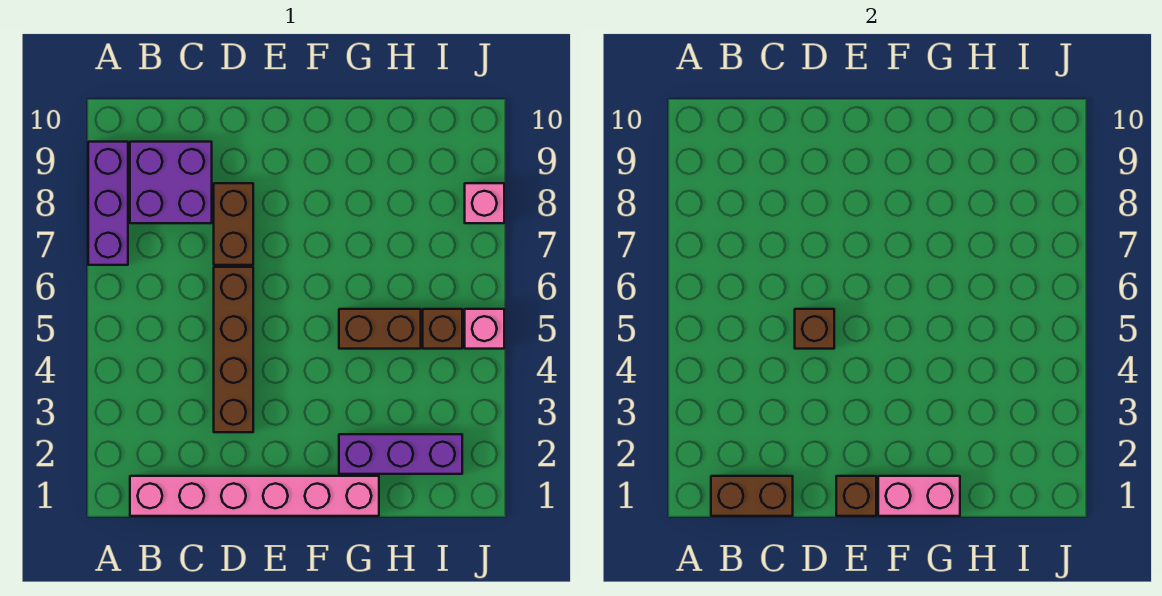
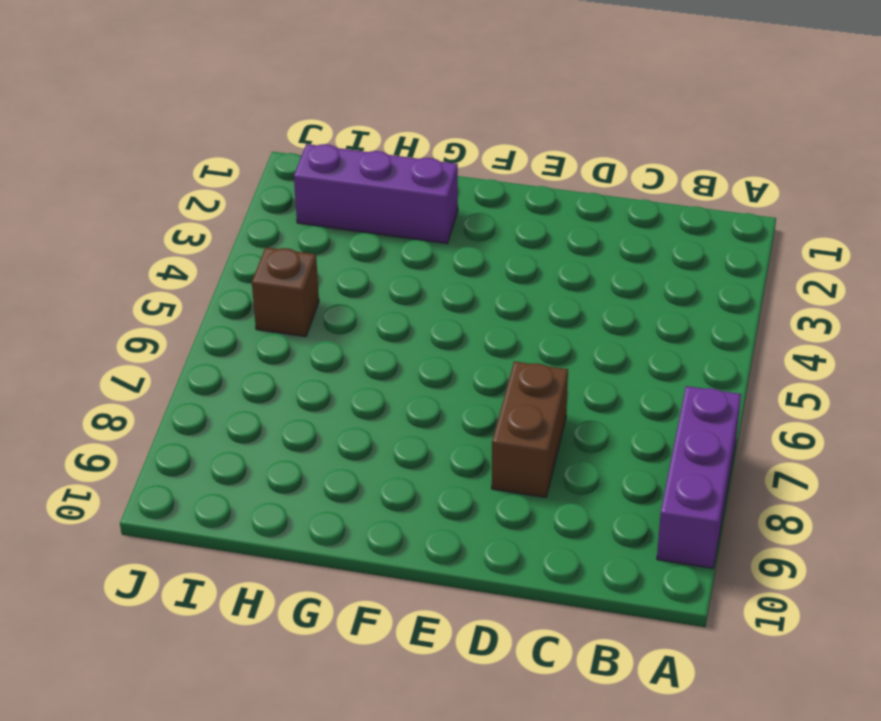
none -> pink 1x6 brick [130,476,379,516]
none -> purple 2x2 brick [130,142,212,223]
none -> brown 1x4 brick [214,267,253,432]

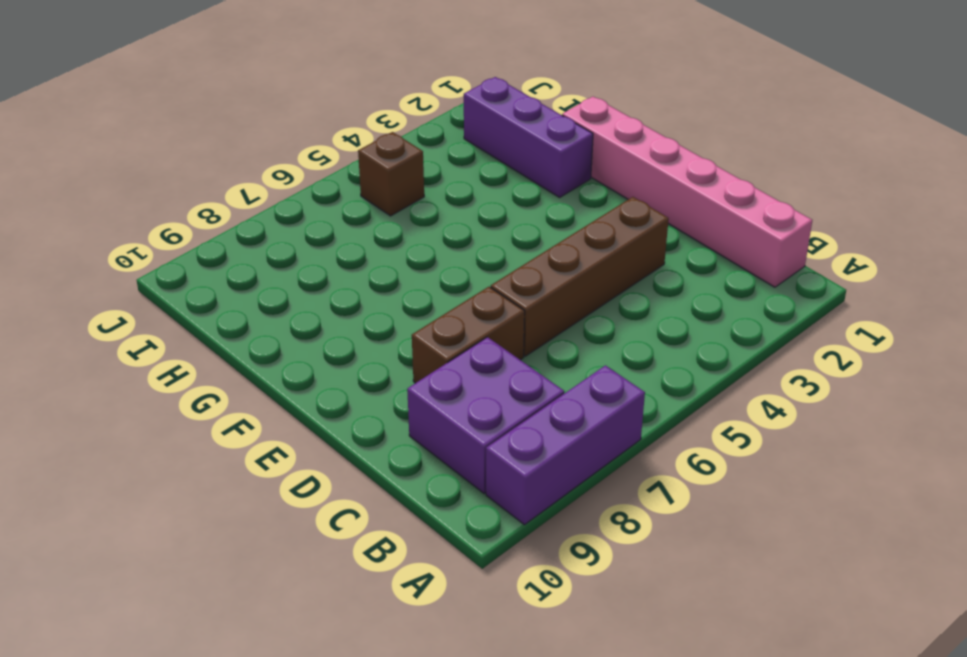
none -> brown 1x2 brick [339,309,421,349]
none -> pink 1x1 brick [465,309,504,349]
none -> pink 1x1 brick [465,183,504,223]

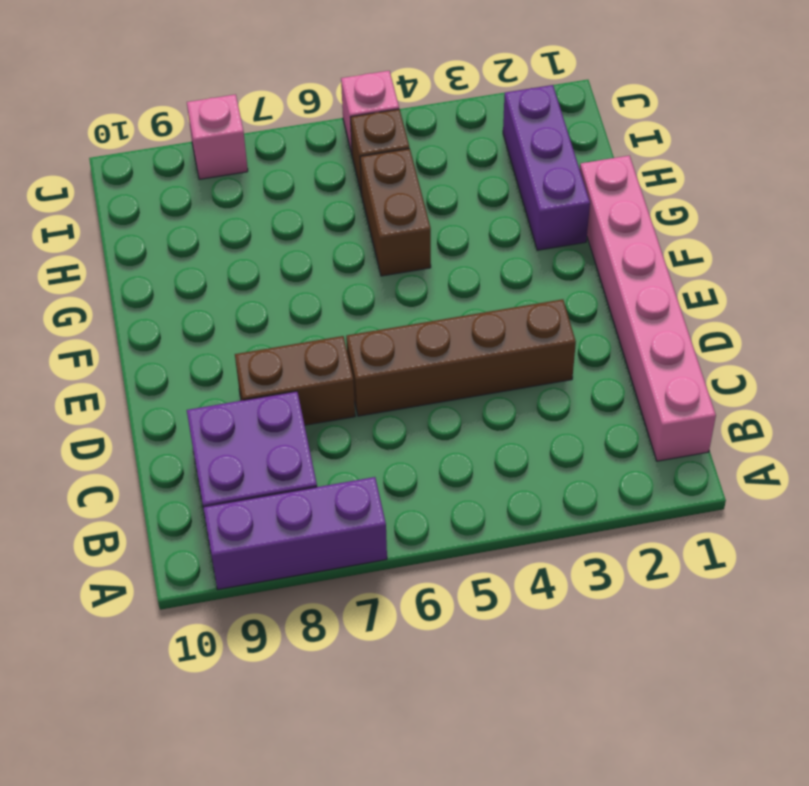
none -> brown 1x2 brick [711,476,793,516]
none -> brown 1x1 brick [795,309,834,349]
none -> brown 1x1 brick [836,476,876,516]

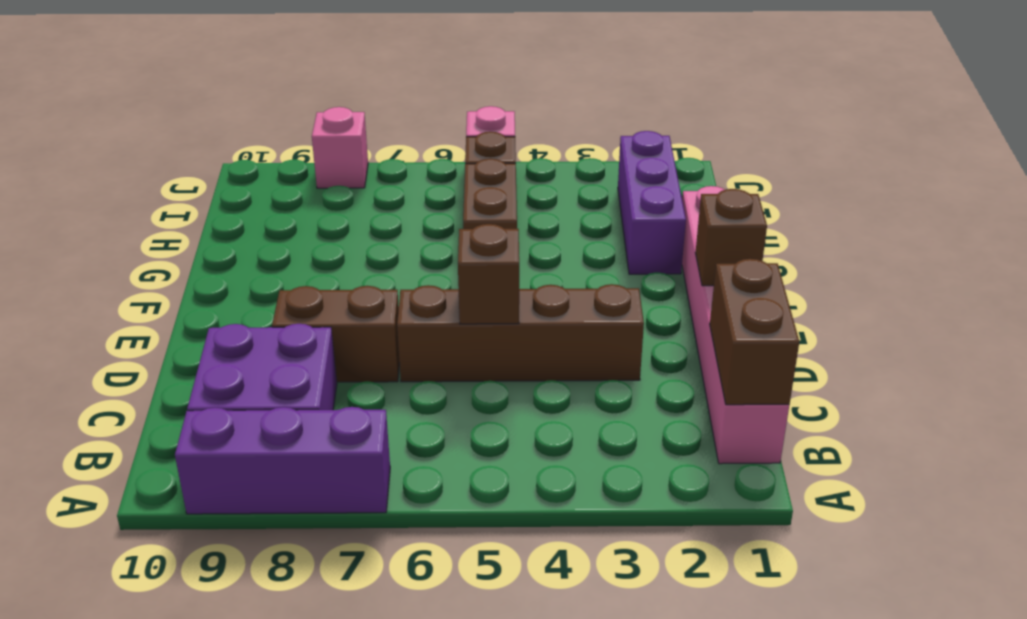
none -> pink 1x2 brick [878,476,960,516]

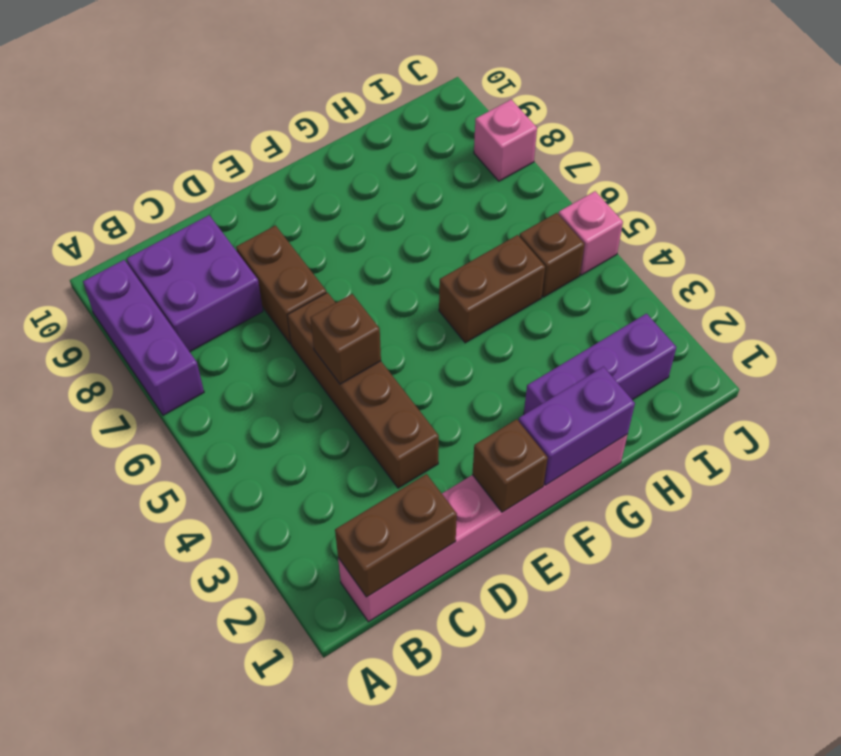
purple 1x2 brick [519,367,635,485] -> pink 1x2 brick [878,476,960,516]

